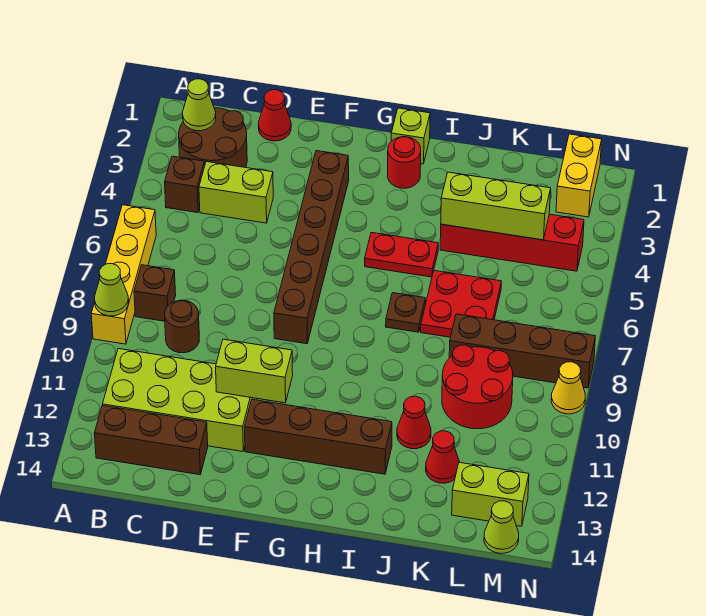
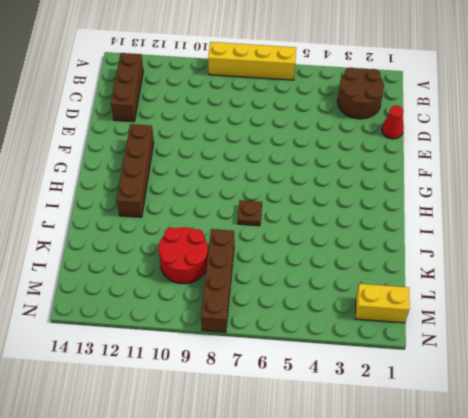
none -> brown 1x1 brick [165,156,205,213]
none -> brown 1x1 brick [134,265,176,321]
none -> lime 2x4 brick [103,349,257,452]

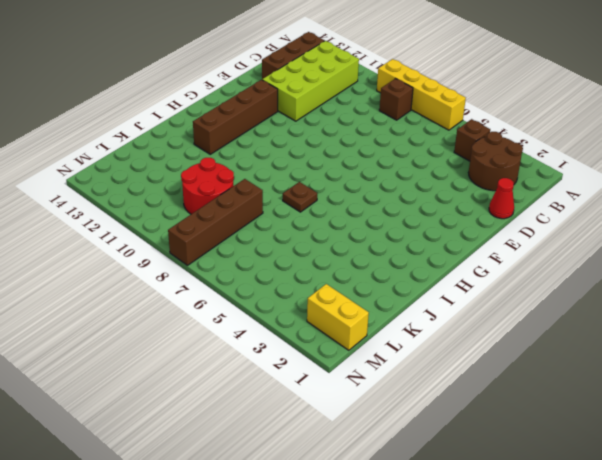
none -> lime 1x2 brick [199,162,273,223]
none -> brown 1x1 round brick [165,300,199,353]
none -> brown 1x6 brick [274,151,349,344]

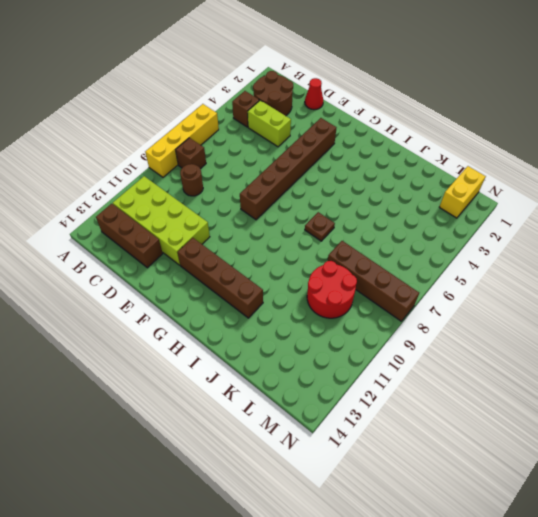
none -> lime 1x1 brick [391,108,430,164]
none -> red 1x1 round brick [388,137,421,188]
none -> red 1x2 plate [365,232,438,277]

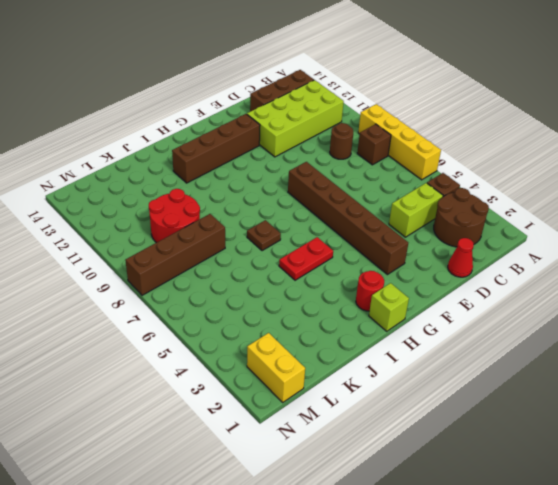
none -> red 1x4 brick [440,214,584,271]
none -> red 2x2 plate [421,271,501,337]
none -> red 1x1 cone [397,396,431,449]

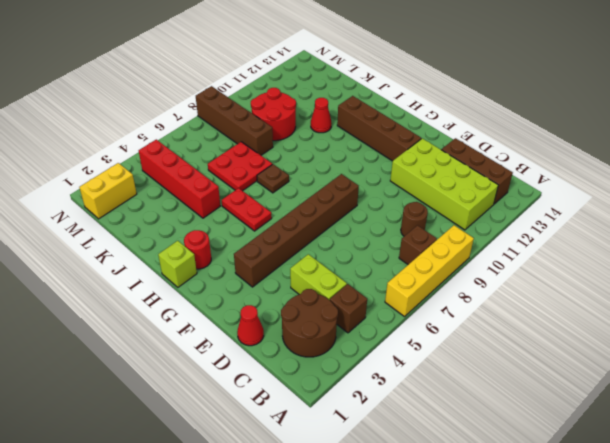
none -> red 1x1 cone [426,431,459,483]
none -> lime 1x2 brick [452,462,529,526]
none -> lime 1x1 cone [484,501,519,553]

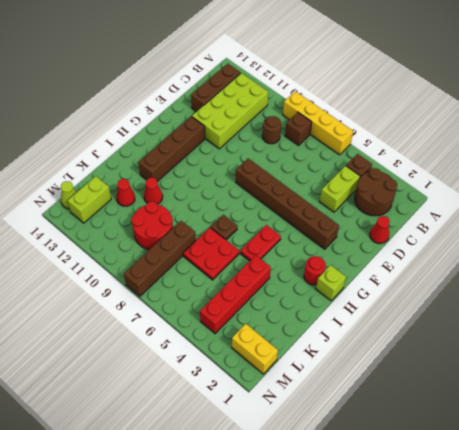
none -> yellow 1x1 cone [551,362,585,414]
none -> lime 1x1 cone [94,264,129,316]
none -> lime 1x1 cone [183,79,216,131]

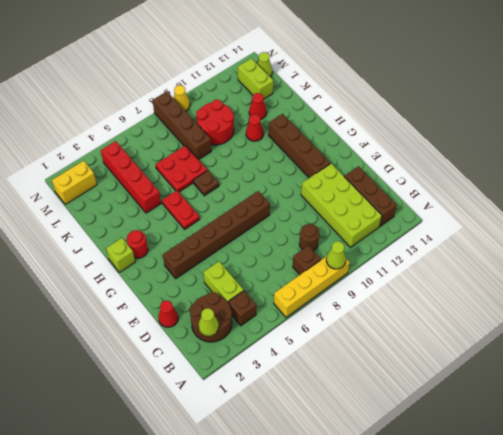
none -> lime 1x2 brick [216,339,293,403]
none -> lime 1x3 brick [441,172,551,240]

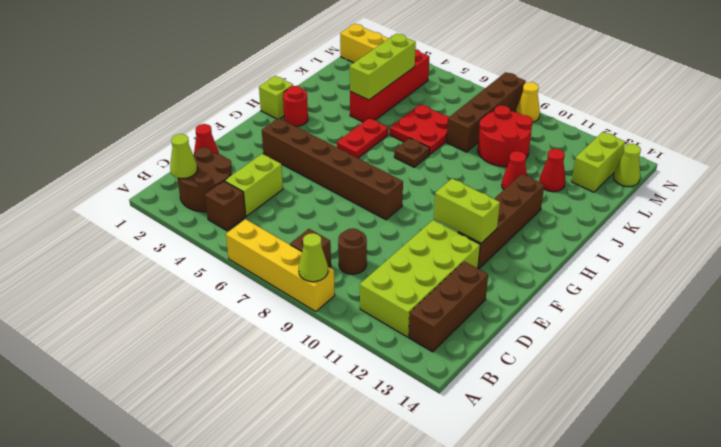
lime 1x2 brick [434,179,500,243] -> lime 1x2 brick turned to [216,339,293,403]

